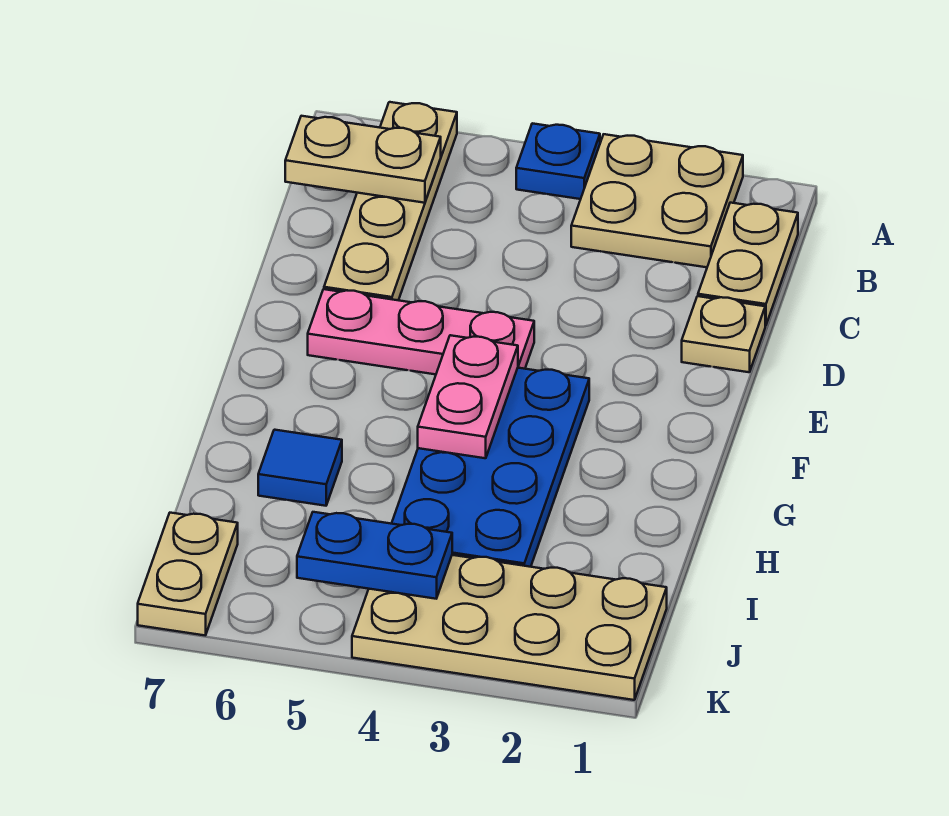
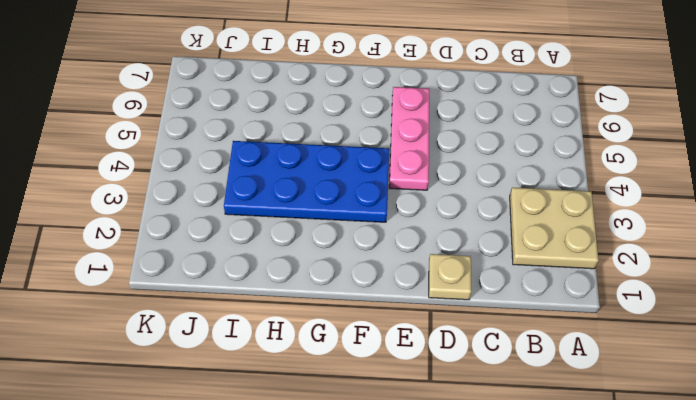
none -> blue 1x1 plate [516,123,600,199]
none -> tan 1x4 plate [324,102,457,300]
none -> tan 1x2 plate [698,203,798,326]

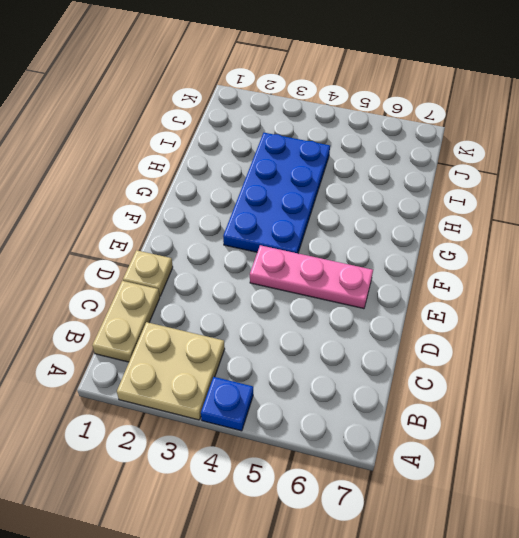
none -> tan 1x4 plate [324,102,457,300]
none -> blue 1x1 tile [258,430,342,506]
none -> tan 2x4 plate [352,555,667,700]

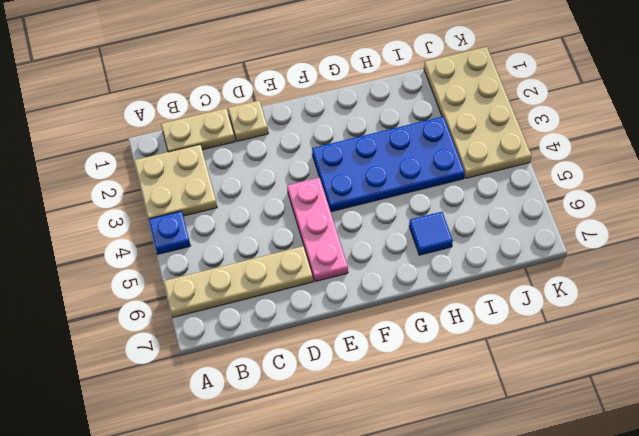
none -> tan 1x2 plate [138,513,238,635]
none -> tan 1x2 plate [285,116,441,203]
none -> pink 1x2 plate [418,335,518,458]

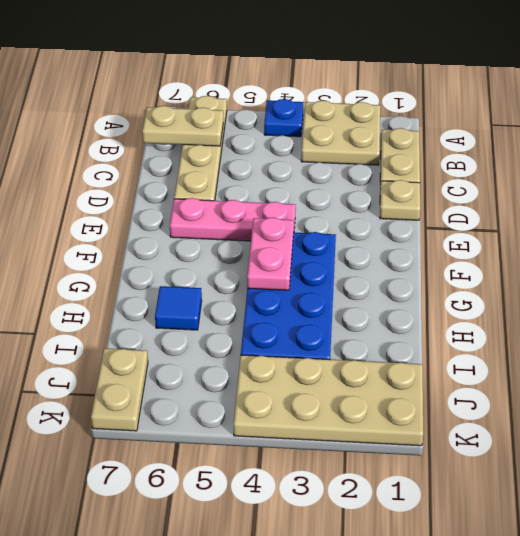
none -> blue 1x2 plate [297,512,452,599]

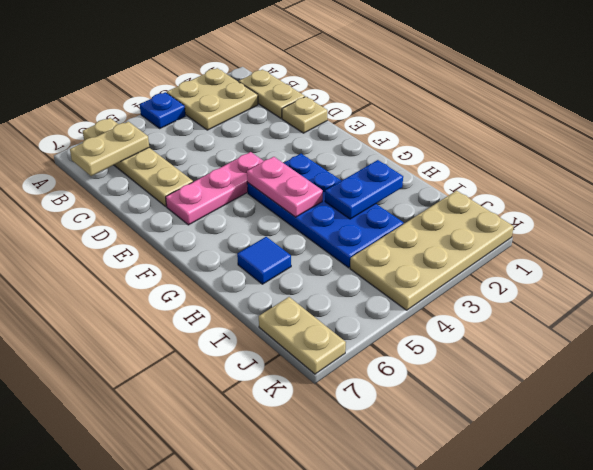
blue 1x2 plate [325,160,403,219] -> blue 1x2 plate moved to [297,512,452,599]

